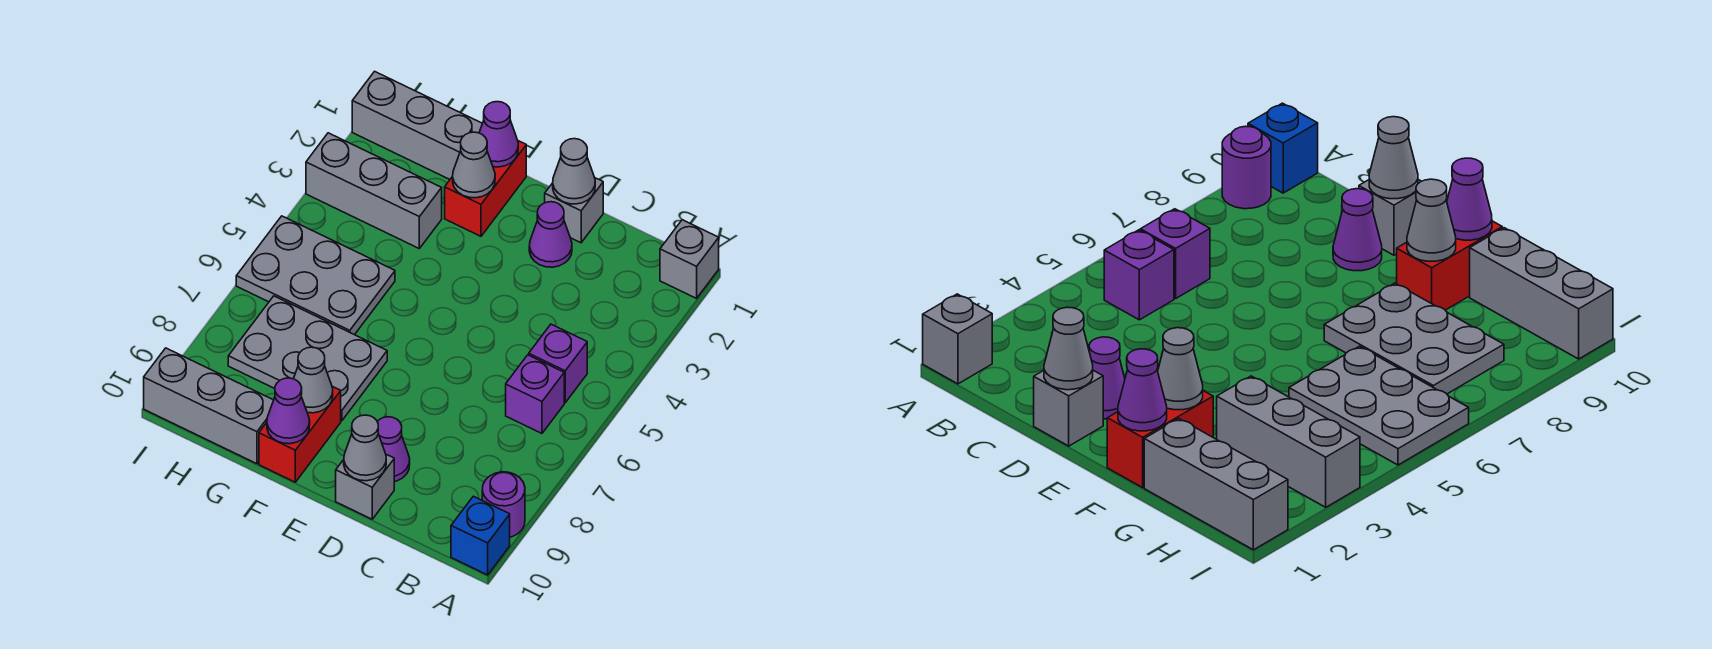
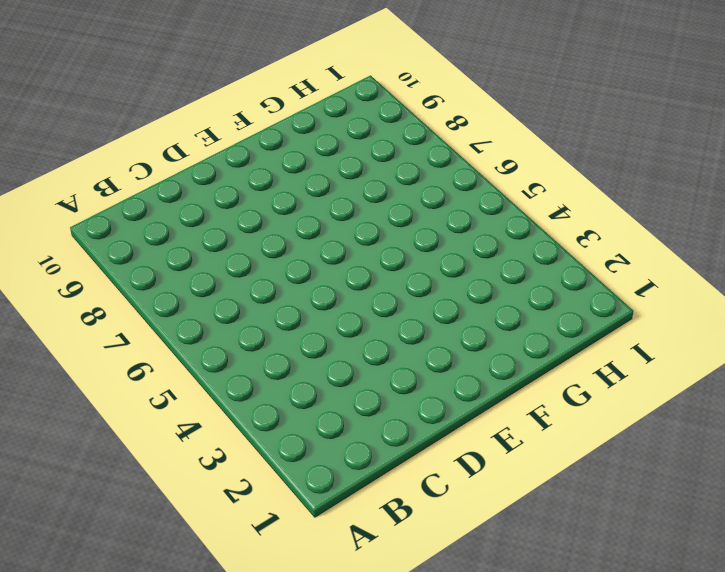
none -> grey 1x1 brick [660,220,719,298]
none -> purple 1x1 round brick [482,472,525,537]
none -> blue 1x1 brick [451,496,510,575]

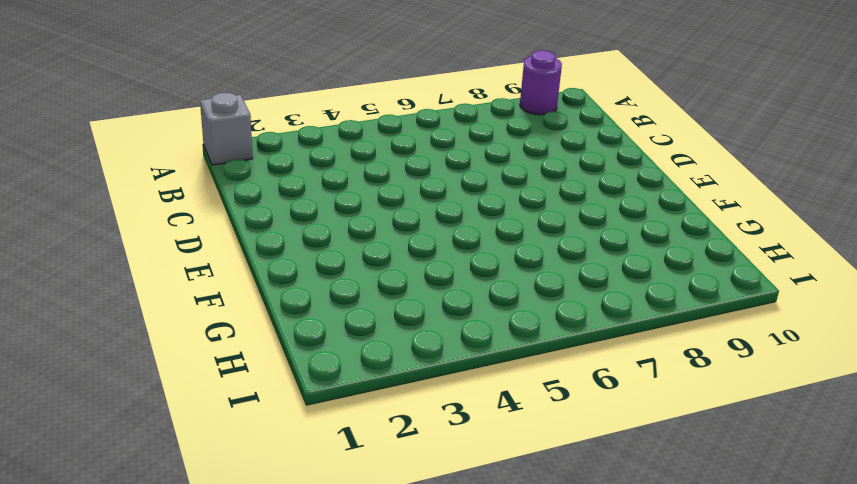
none -> blue 1x1 brick [451,496,510,575]
none -> purple 1x1 brick [529,324,587,403]
none -> purple 1x1 brick [506,355,564,433]

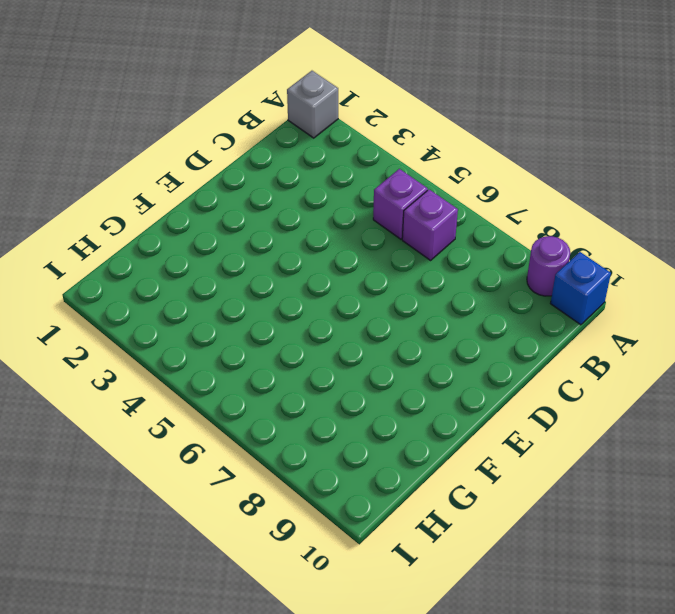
none -> grey 1x1 brick [545,178,603,243]
none -> purple 1x1 cone [529,202,572,267]
none -> purple 1x1 cone [377,417,410,482]

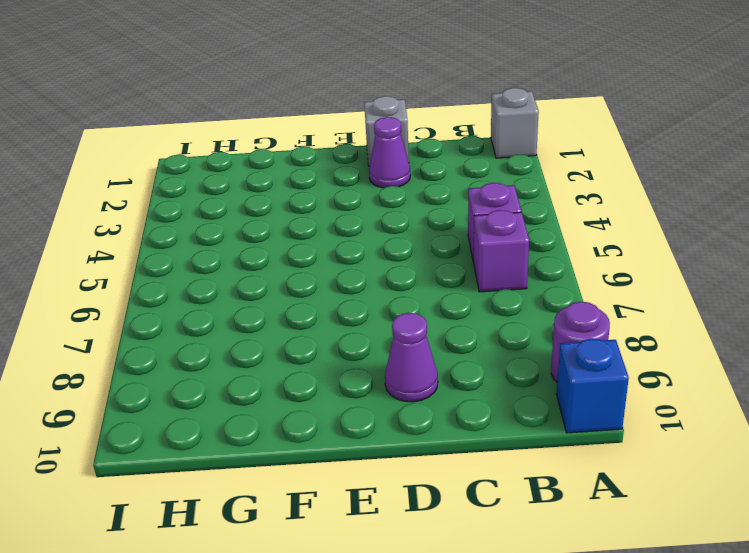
none -> grey 1x1 brick [336,454,394,519]
none -> red 1x2 brick [445,141,526,236]
none -> grey 2x3 plate [228,296,387,421]

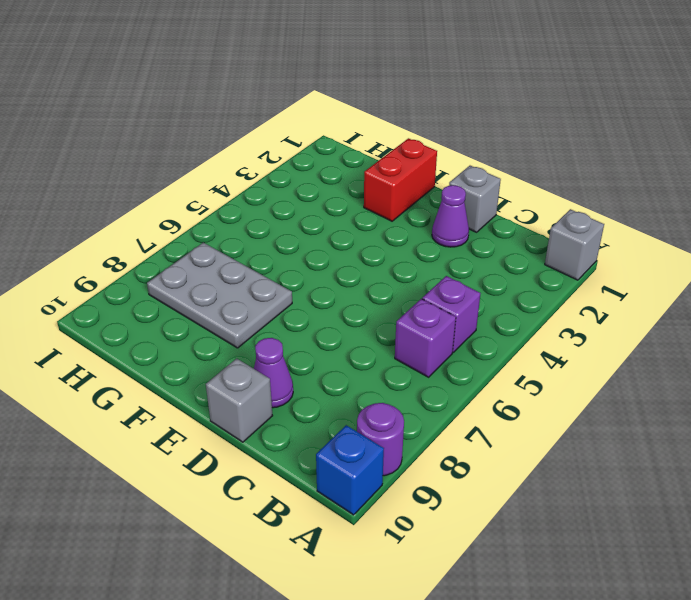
none -> red 1x2 brick [259,386,341,482]
none -> grey 1x3 brick [352,71,482,179]
none -> grey 1x3 brick [306,133,442,248]

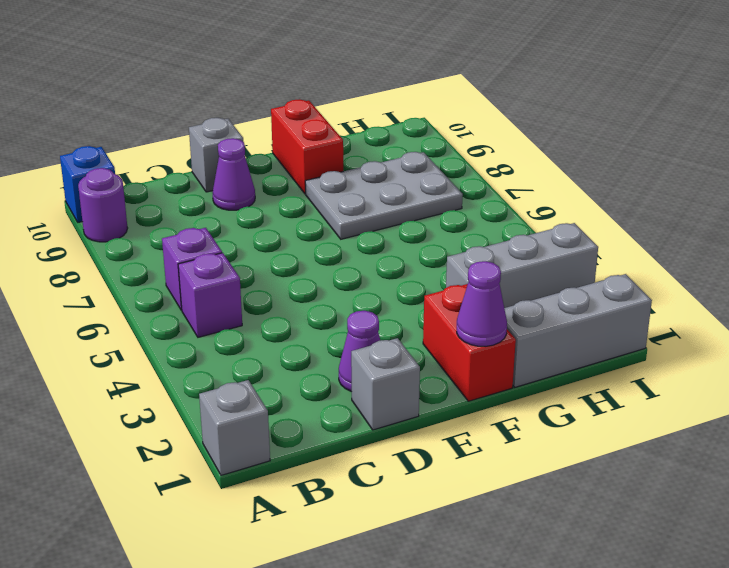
none -> grey 2x3 plate [236,216,395,335]
none -> grey 1x3 brick [144,348,273,464]
none -> grey 1x1 cone [553,139,595,204]

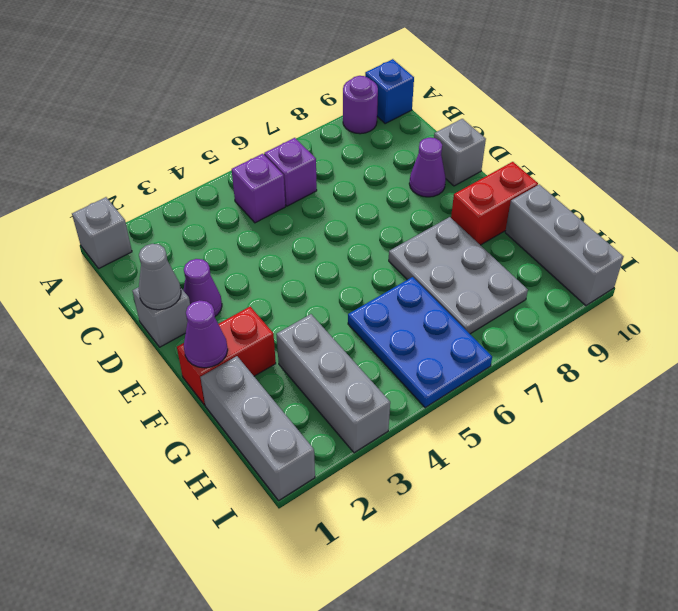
blue 2x3 plate [348,277,492,408] -> grey 2x3 plate [236,216,395,335]
none -> grey 1x1 cone [344,415,386,481]
none -> grey 1x1 cone [453,132,495,198]
none -> grey 1x1 cone [294,347,333,413]

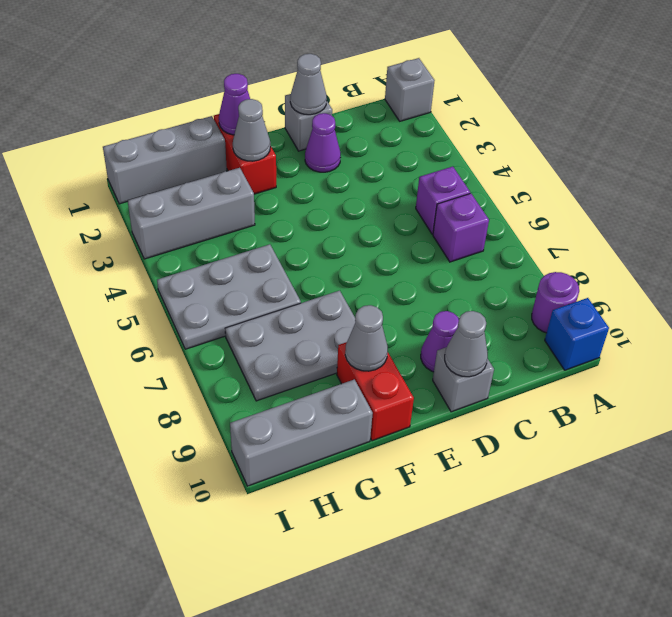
none -> purple 1x1 cone [267,378,310,444]

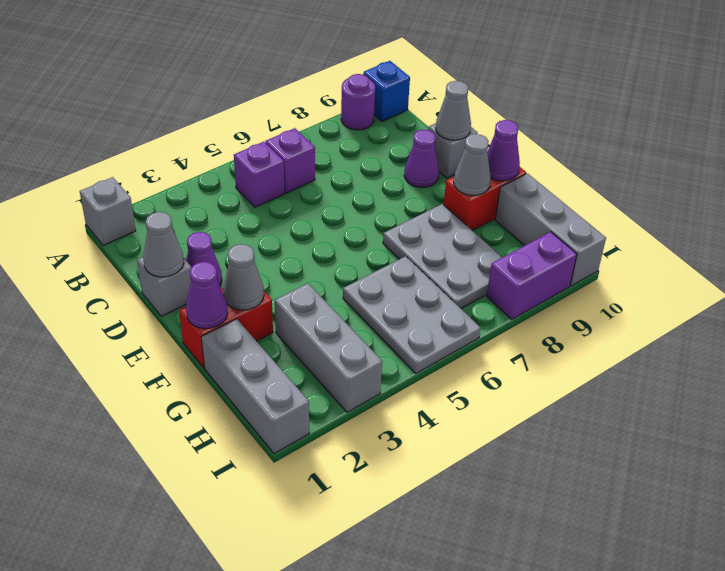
purple 1x2 brick [487,232,577,319] -> none

